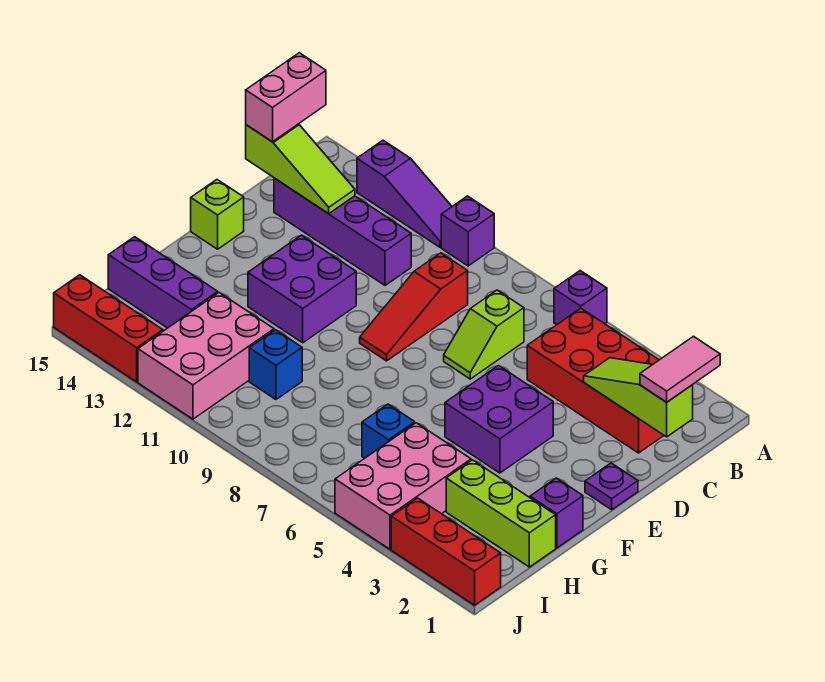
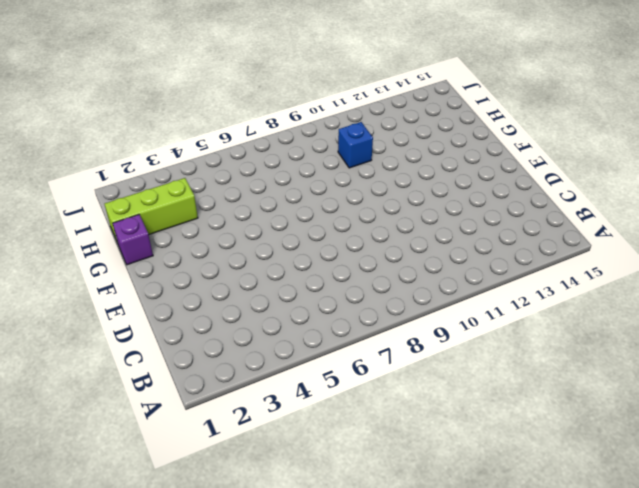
none -> purple 1x1 brick [554,271,607,325]
none -> purple 1x1 brick [441,196,494,266]
none -> purple 1x3 slope [357,140,452,247]

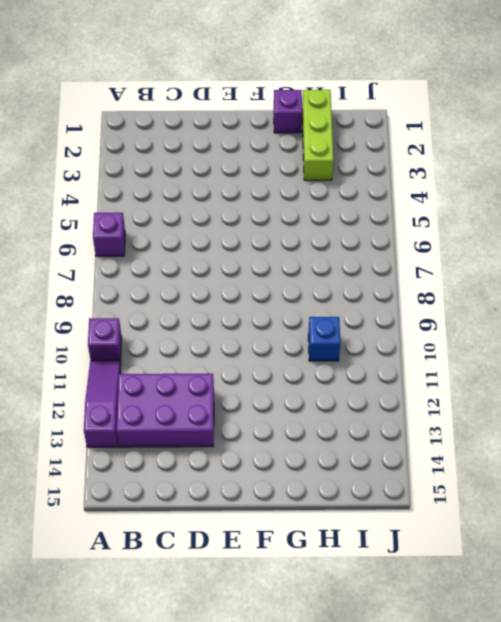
purple 2x3 brick [116,374,214,447] -> purple 1x4 brick [274,178,411,286]
none -> red 2x4 brick [527,308,664,453]
none -> lime 1x2 slope [444,290,524,379]
none -> red 1x3 slope [360,253,468,361]

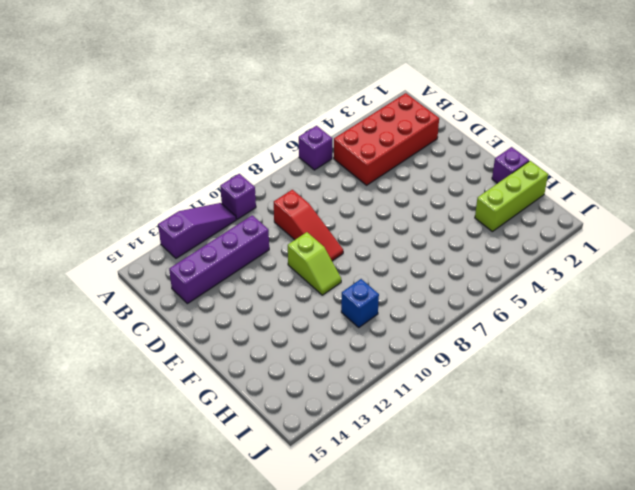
lime 1x2 slope [288,232,341,295] -> lime 1x2 slope moved to [444,290,524,379]
none -> purple 1x1 plate [585,463,638,510]
none -> purple 2x2 brick [445,366,553,473]
none -> purple 2x2 brick [248,235,356,343]

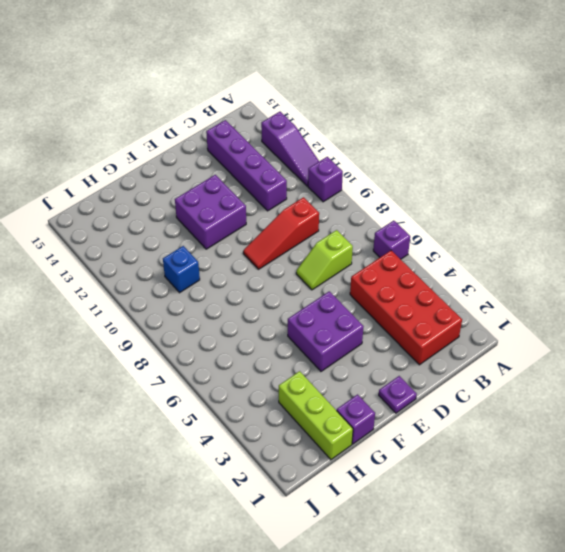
none -> lime 1x1 brick [191,180,244,249]
none -> pink 2x3 brick [335,423,471,549]
none -> blue 1x1 brick [362,404,415,458]

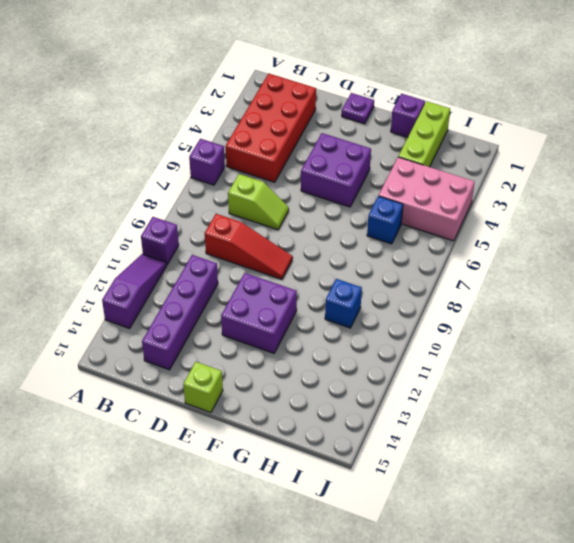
none -> pink 2x3 brick [138,293,274,419]
none -> purple 1x3 brick [108,237,218,328]
none -> red 1x3 brick [391,498,501,605]

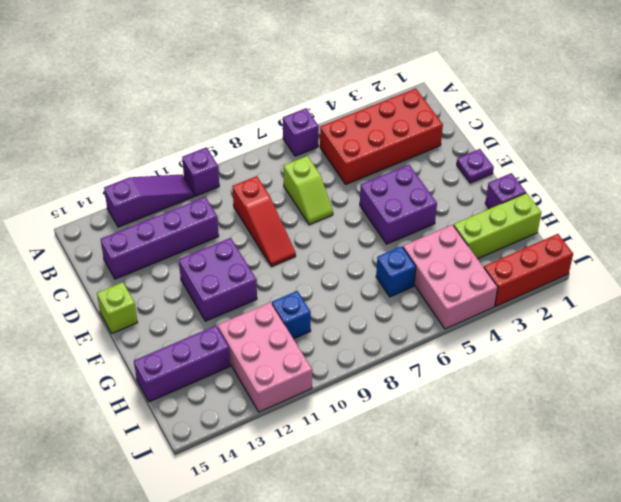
none -> red 1x3 brick [54,275,163,382]
none -> lime 1x3 slope [584,358,693,437]
none -> lime 1x3 slope [246,124,355,214]

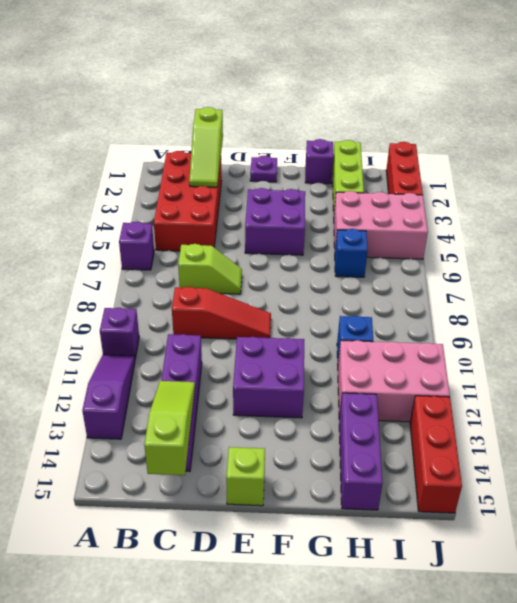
none -> pink 1x2 tile [640,336,720,402]
none -> pink 1x2 brick [246,53,326,142]

